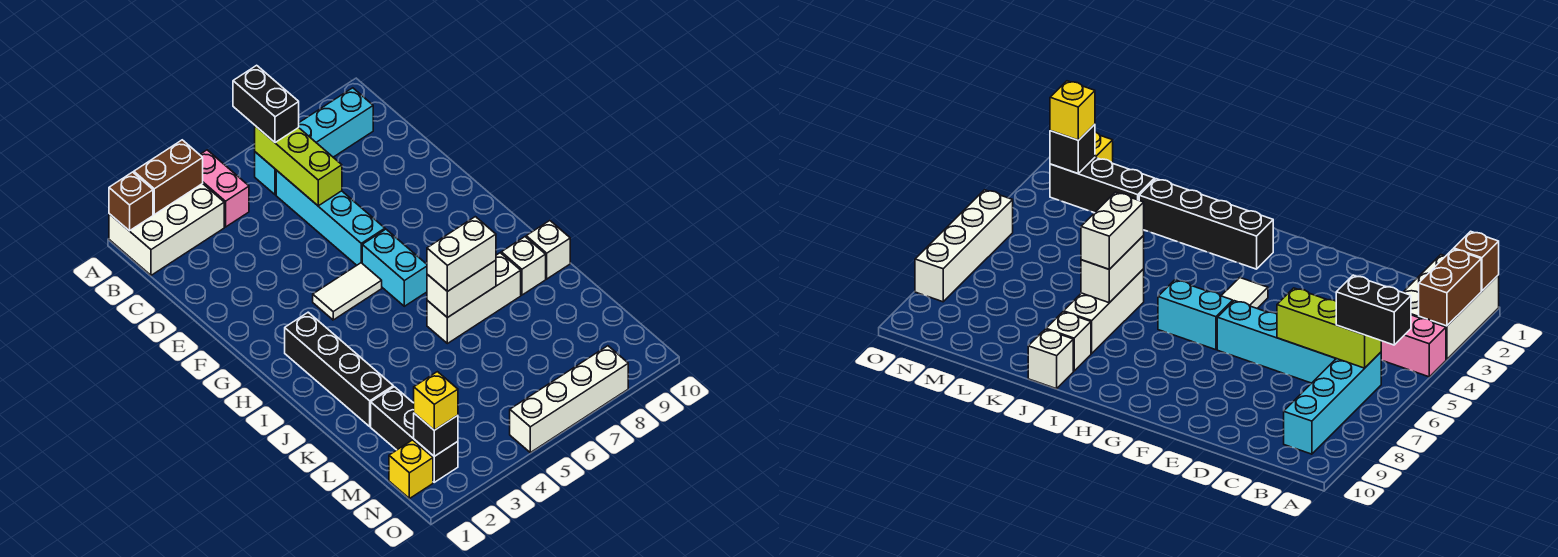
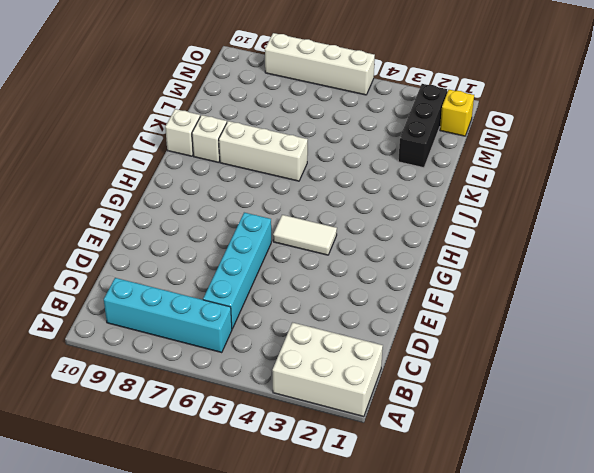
none -> pink 1x2 brick [200,150,249,227]
none -> cyan 1x2 brick [362,229,427,306]
none -> black 1x4 brick [285,312,393,426]

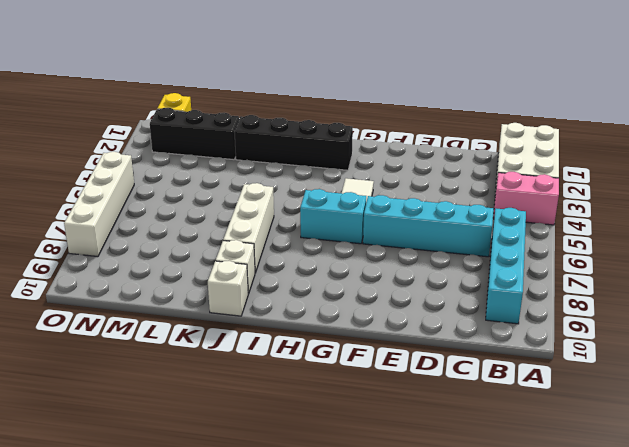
none -> brown 1x1 brick [109,172,153,231]
none -> brown 1x2 brick [134,140,203,214]
none -> lime 1x3 brick [255,126,342,206]

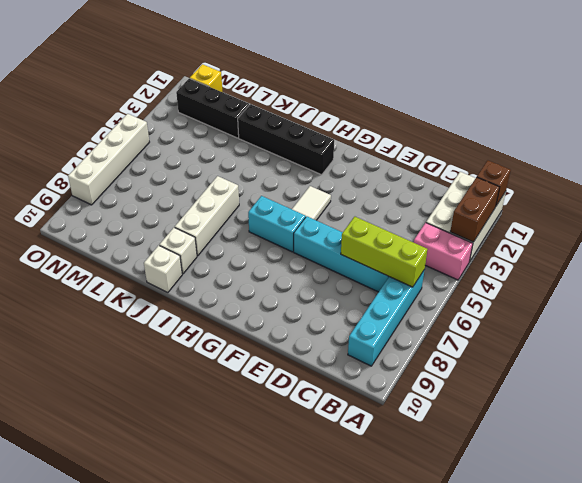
none -> white 1x2 brick [427,260,496,318]
none -> black 1x1 brick [414,413,458,456]
none -> black 1x2 brick [233,65,299,143]

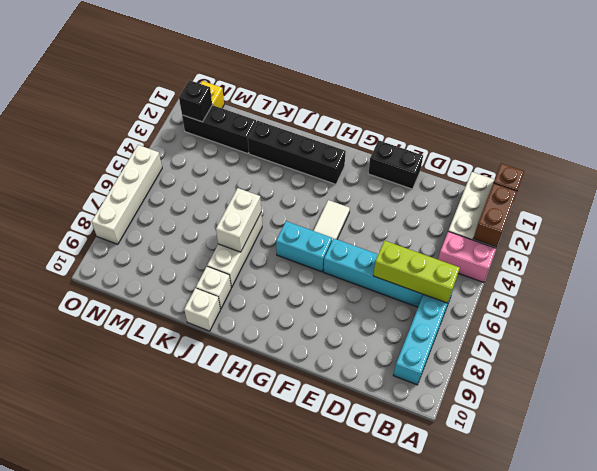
black 1x2 brick [368,140,423,189] -> black 1x2 brick moved to [233,65,299,143]
none -> white 1x2 brick [427,217,496,291]
none -> yellow 1x1 brick [414,372,458,430]

